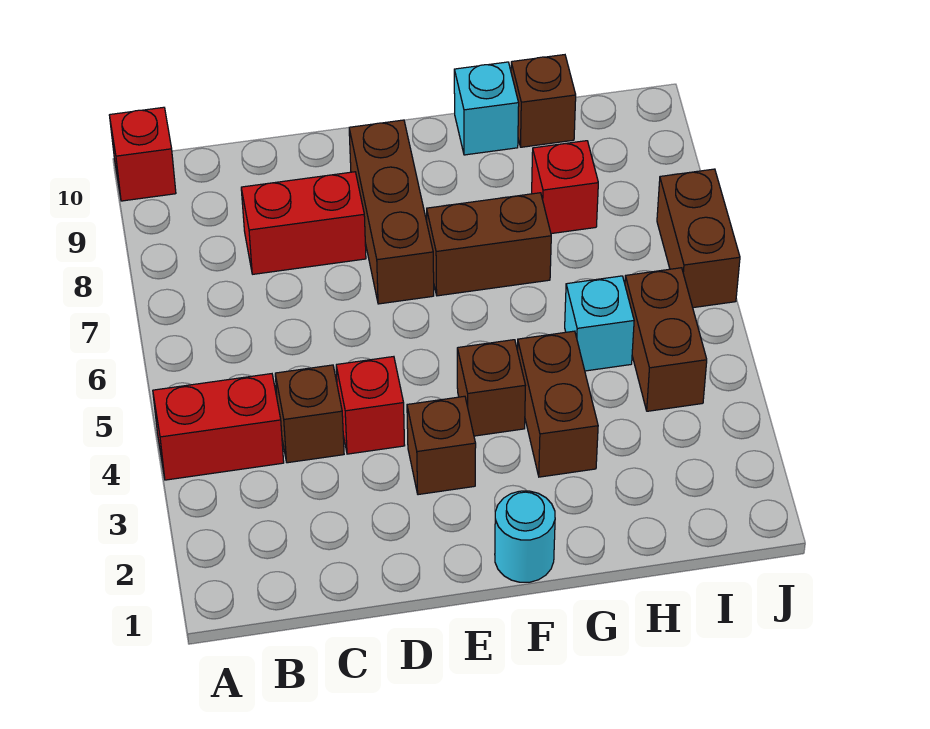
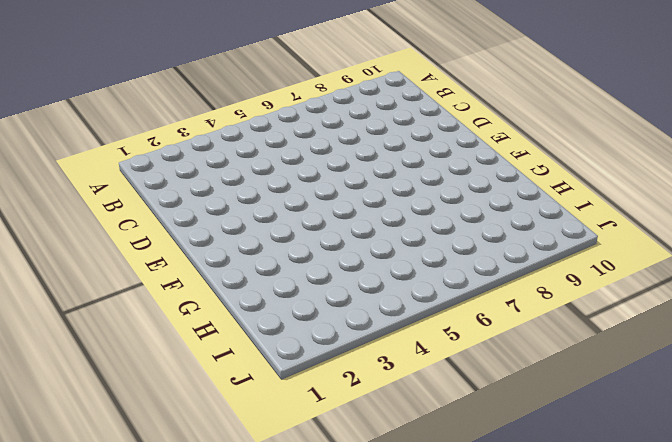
none -> red 1x2 brick [153,374,284,480]
none -> red 1x1 brick [109,107,176,201]
none -> brown 1x1 brick [275,365,344,463]

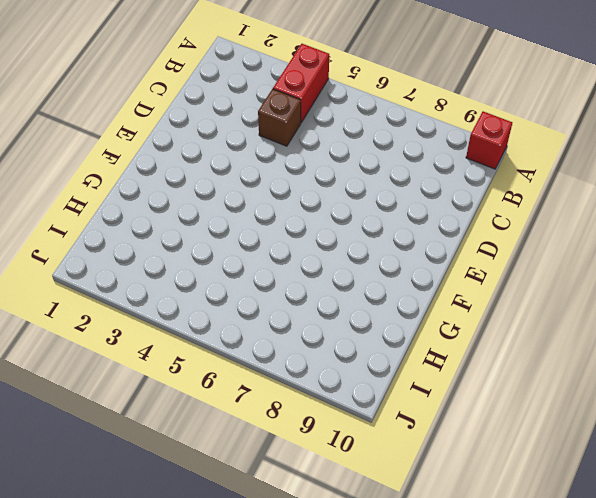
none -> red 1x2 brick [241,172,366,274]
none -> red 1x1 brick [336,357,405,454]
none -> brown 1x1 brick [407,396,476,495]

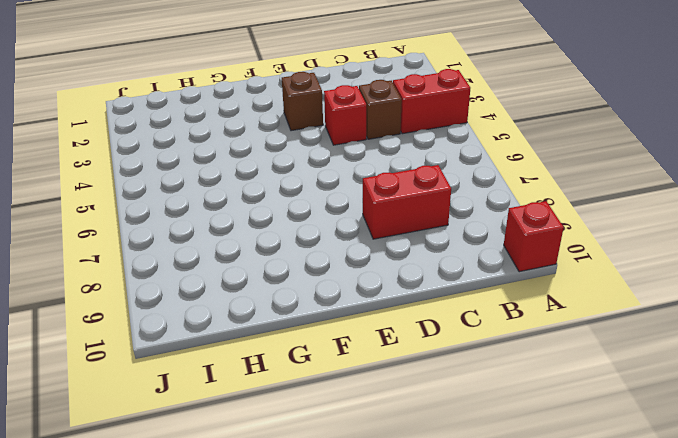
none -> brown 1x3 brick [349,120,434,304]
none -> cyan 1x1 round brick [495,491,555,582]
none -> brown 1x1 brick [457,340,525,436]

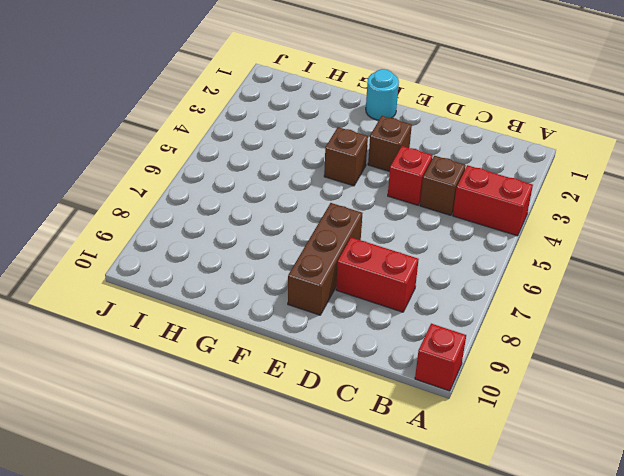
none -> brown 1x2 brick [427,193,551,296]
none -> brown 1x2 brick [517,331,598,477]
none -> cyan 1x1 brick [454,62,519,155]

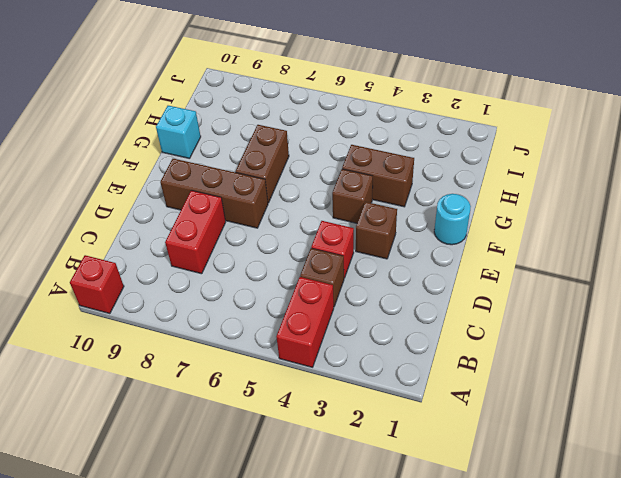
none -> cyan 1x1 brick [565,276,634,371]
none -> red 1x1 brick [532,141,598,234]
none -> brown 1x1 brick [511,55,576,147]

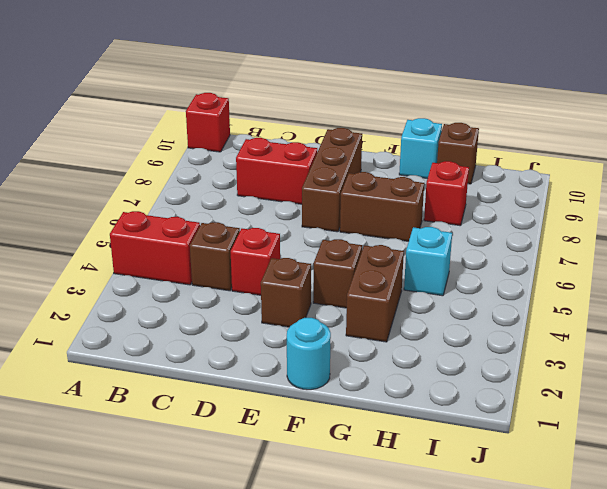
none -> brown 1x2 brick [625,268,707,411]
none -> brown 1x2 brick [657,169,740,308]

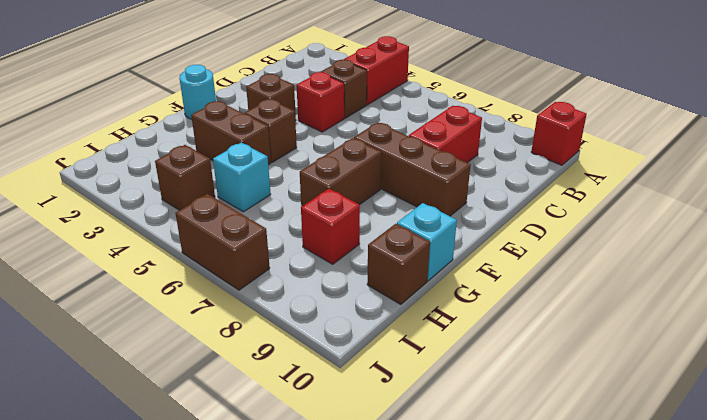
brown 1x1 brick [155,145,215,210] -> brown 1x2 brick [625,268,707,411]

